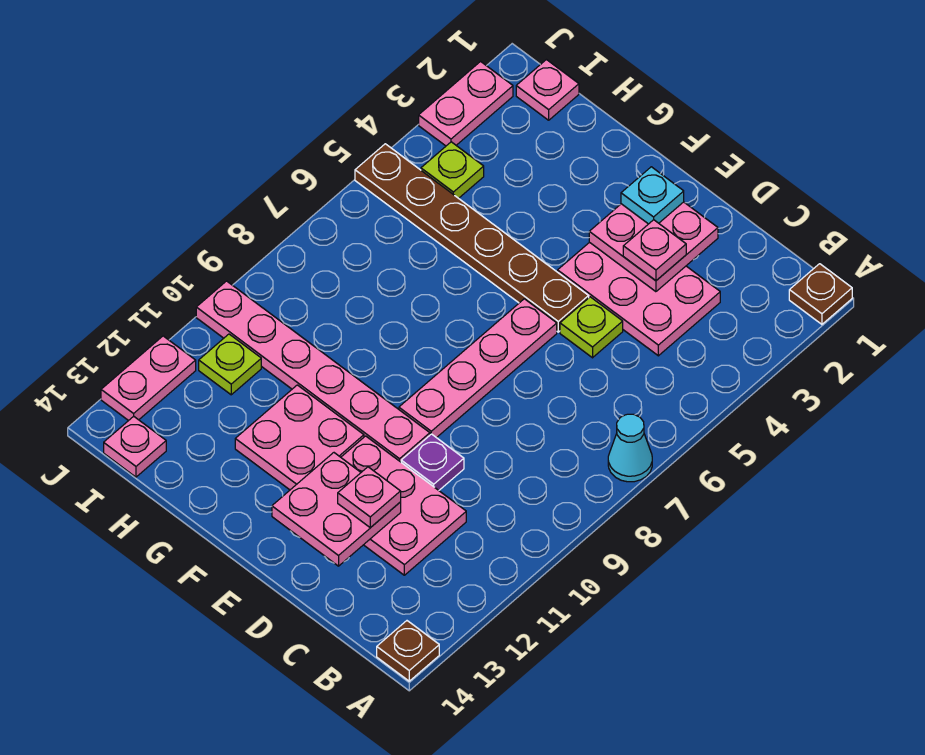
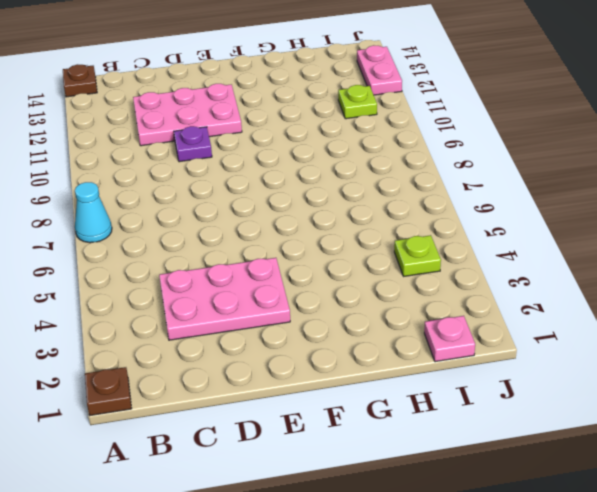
none -> lime 1x1 plate [560,297,623,358]
none -> brown 1x6 plate [355,144,589,332]
none -> pink 1x4 plate [399,299,557,438]

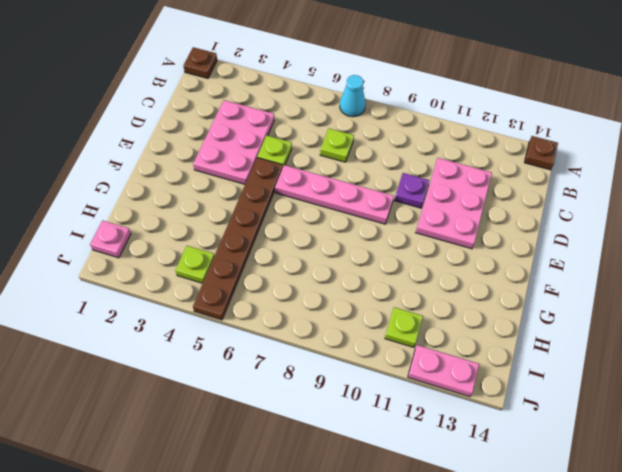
lime 1x1 plate [320,129,354,162] -> none
none -> pink 1x6 plate [196,281,430,462]
none -> pink 2x2 plate [235,385,364,490]
none -> pink 1x1 plate [104,416,166,477]

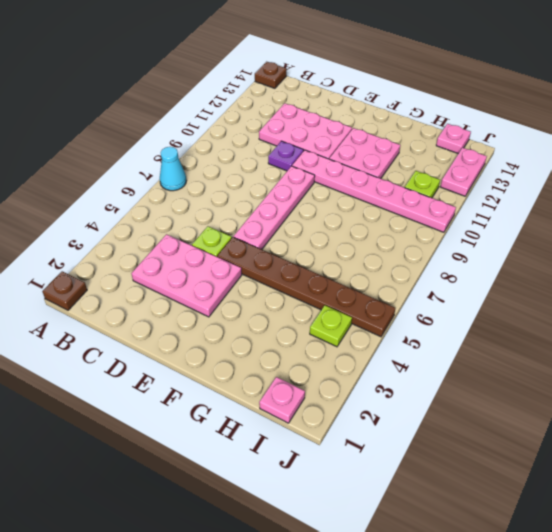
none -> pink 1x2 plate [419,62,513,146]
none -> pink 2x2 plate [589,202,718,292]
none -> pink 2x2 plate [272,453,401,566]

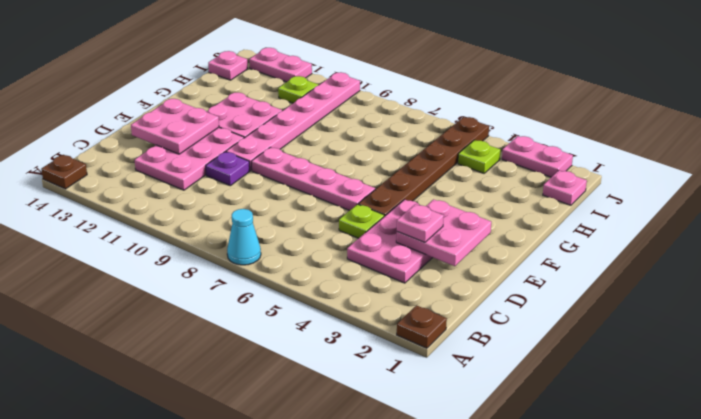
none -> pink 1x1 plate [338,467,401,528]
none -> cyan 1x1 plate [621,167,684,224]

